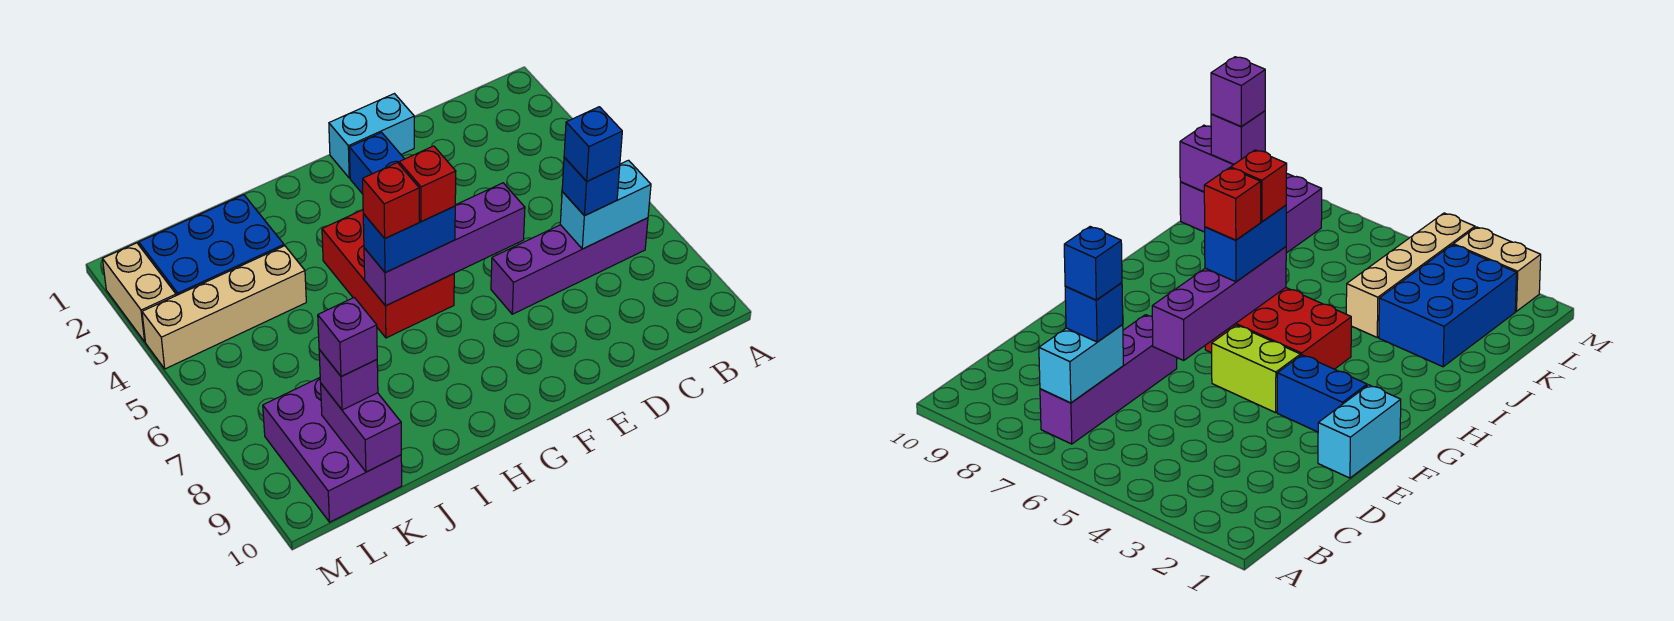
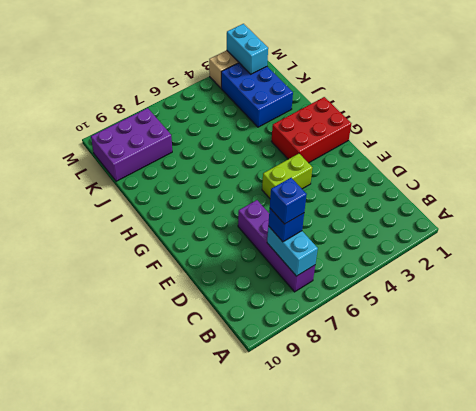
red 2x3 brick [271,97,351,163] -> red 2x3 brick moved to [322,210,454,338]
cyan 1x2 brick [227,24,268,74] -> cyan 1x2 brick moved to [329,94,414,178]
none -> blue 1x2 brick [349,133,404,194]
none -> tan 1x4 brick [142,246,306,369]
none -> purple 1x4 brick [364,183,525,306]

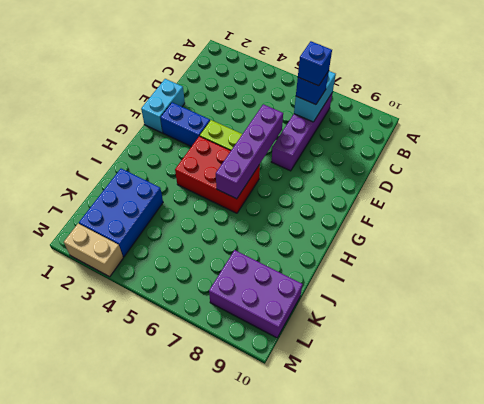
none -> tan 1x4 brick [142,246,306,369]
none -> purple 1x2 brick [321,384,401,472]
none -> blue 1x2 brick [363,206,455,273]

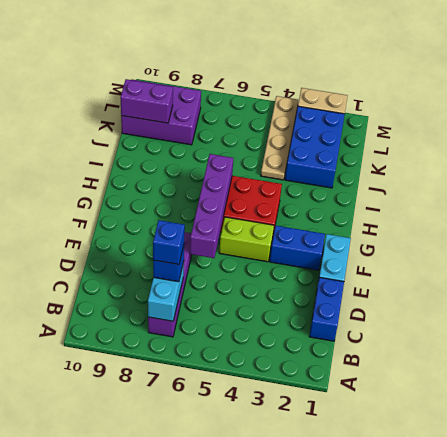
blue 1x2 brick [309,277,344,341] -> blue 1x2 brick moved to [363,206,455,273]
tan 1x4 plate [261,96,298,180] -> tan 1x4 brick [142,246,306,369]
none -> purple 1x1 brick [319,350,378,410]
none -> red 1x1 brick [399,146,456,222]
none -> red 1x1 brick [363,163,419,238]

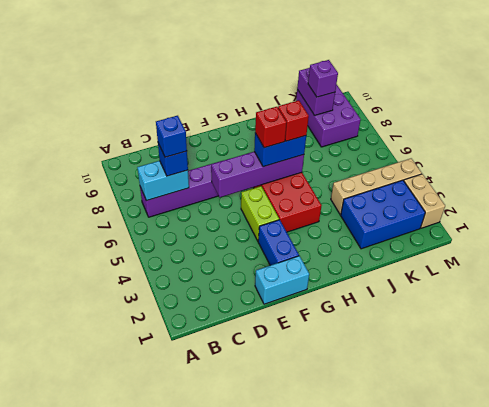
none -> purple 1x1 brick [318,298,377,377]

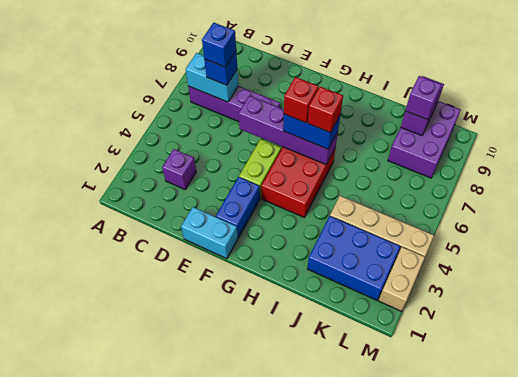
purple 1x1 brick [162,149,196,189] -> purple 1x1 brick moved to [318,298,377,377]

